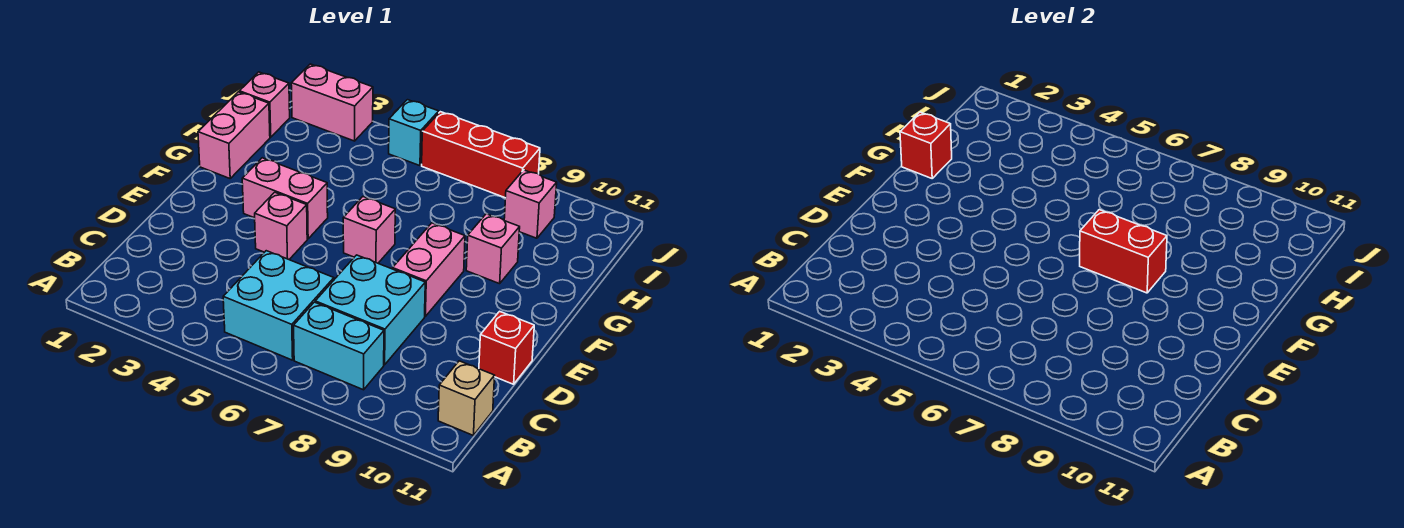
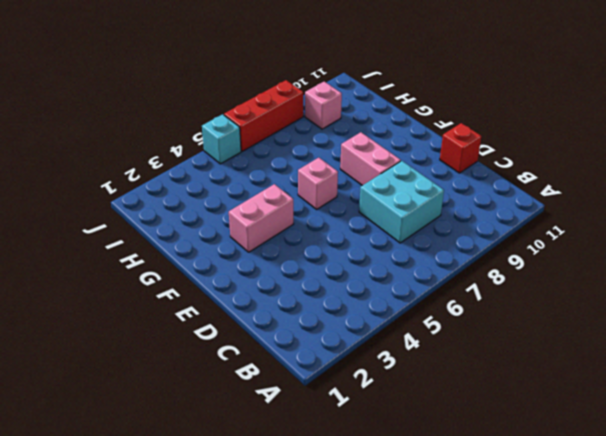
none -> cyan 2x2 brick [223,251,334,360]
none -> cyan 1x2 brick [294,302,384,390]
none -> tan 1x1 brick [438,361,495,436]

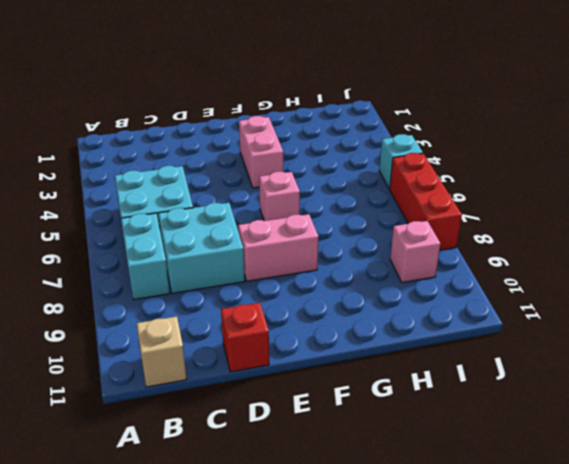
none -> pink 1x1 brick [255,192,307,259]
none -> pink 1x2 brick [198,92,270,178]
none -> pink 1x1 brick [466,214,520,284]

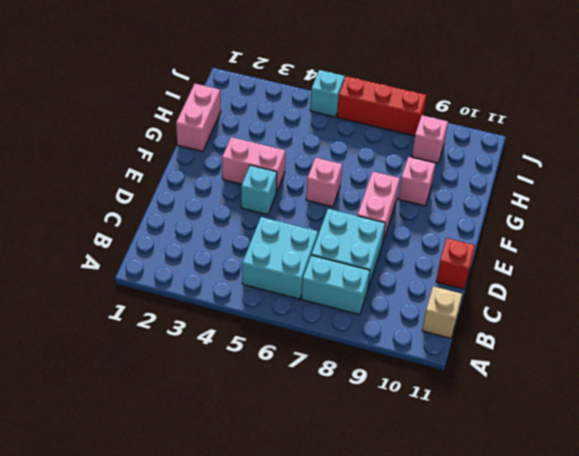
cyan 1x1 brick [241,165,277,215] -> pink 1x1 brick [255,192,307,259]
none -> pink 1x1 brick [239,72,290,137]
none -> pink 1x2 brick [291,64,373,141]
none -> red 1x2 brick [1080,210,1167,293]

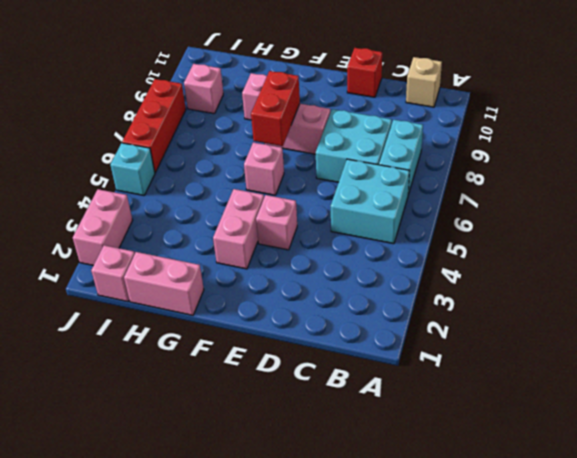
none -> red 1x1 brick [900,112,952,178]

